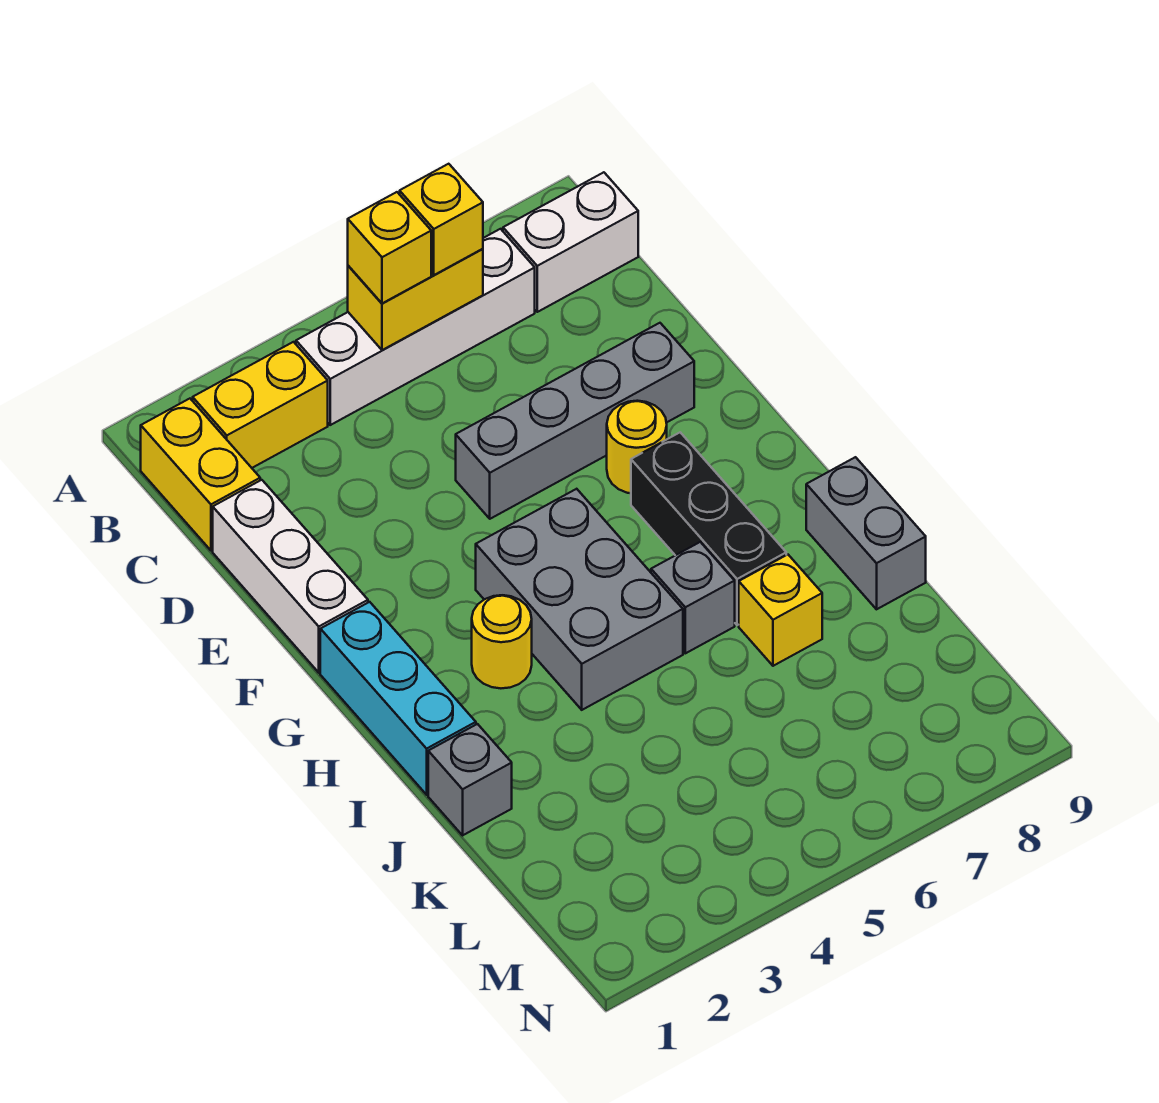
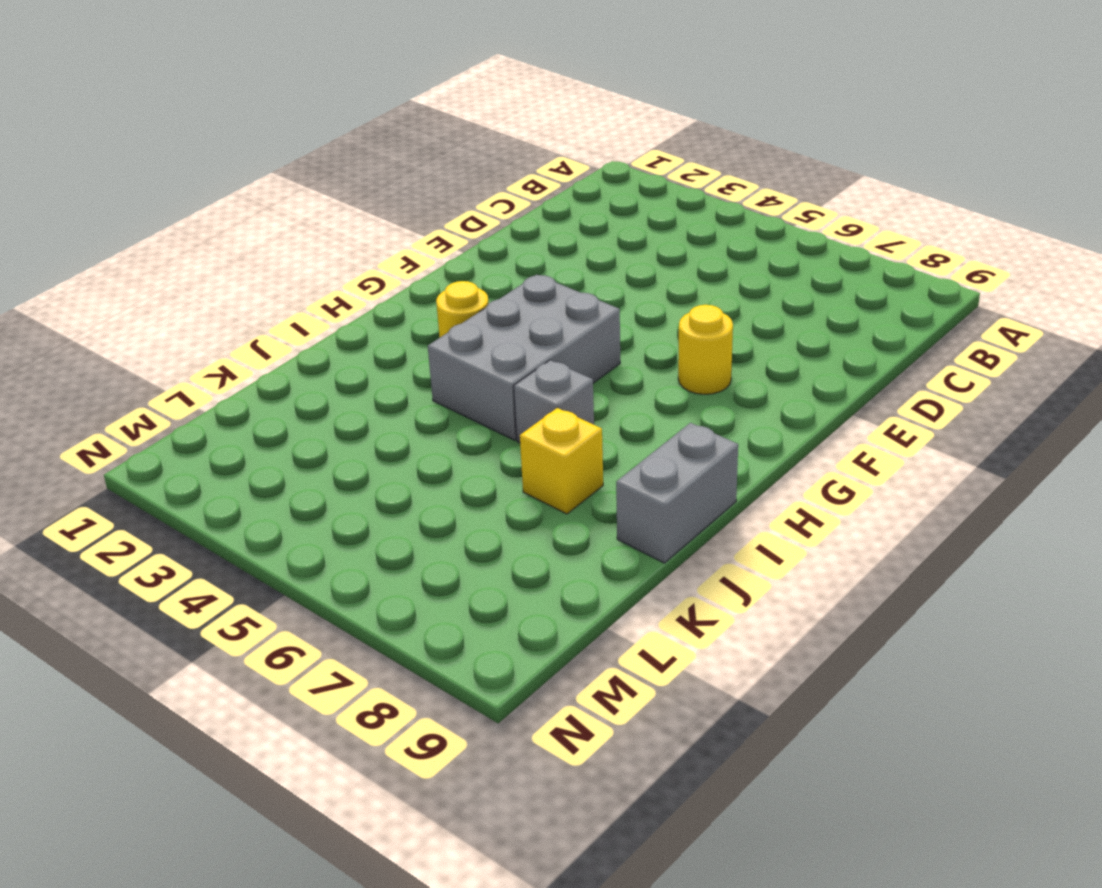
none -> yellow 1x2 brick [141,399,260,551]
none -> yellow 1x2 brick [193,342,328,468]
none -> white 1x4 brick [296,229,535,425]

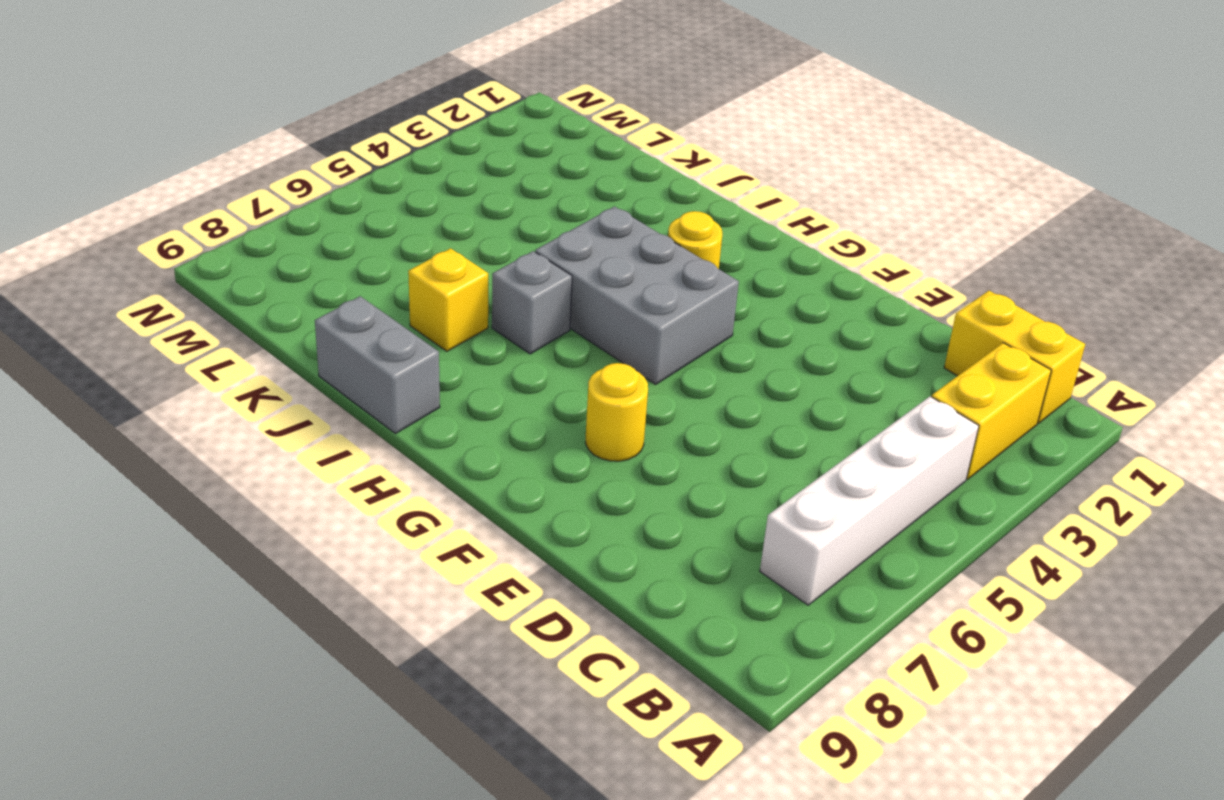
none -> white 1x2 brick [503,172,638,312]
none -> white 1x3 brick [213,480,368,673]
none -> grey 1x4 brick [456,323,694,519]

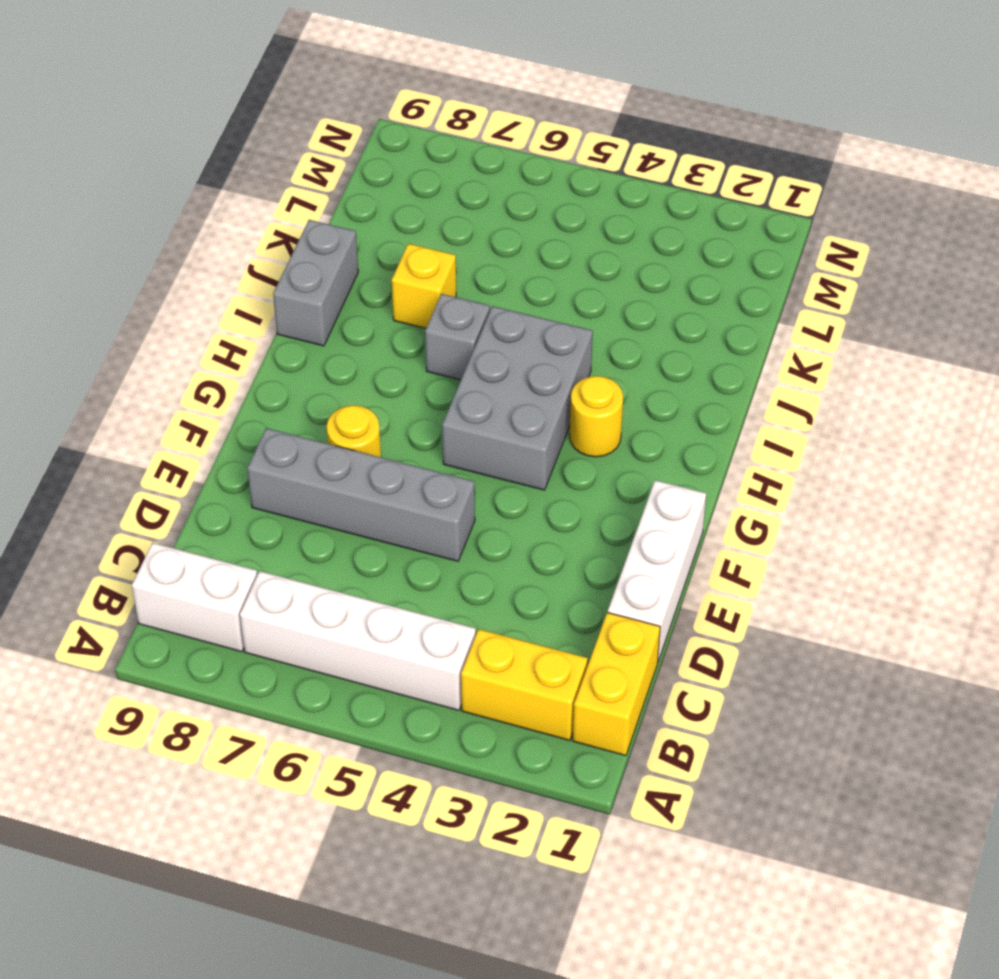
none -> cyan 1x3 brick [320,602,476,795]
none -> black 1x3 brick [631,432,786,625]
none -> grey 1x1 brick [428,724,512,835]

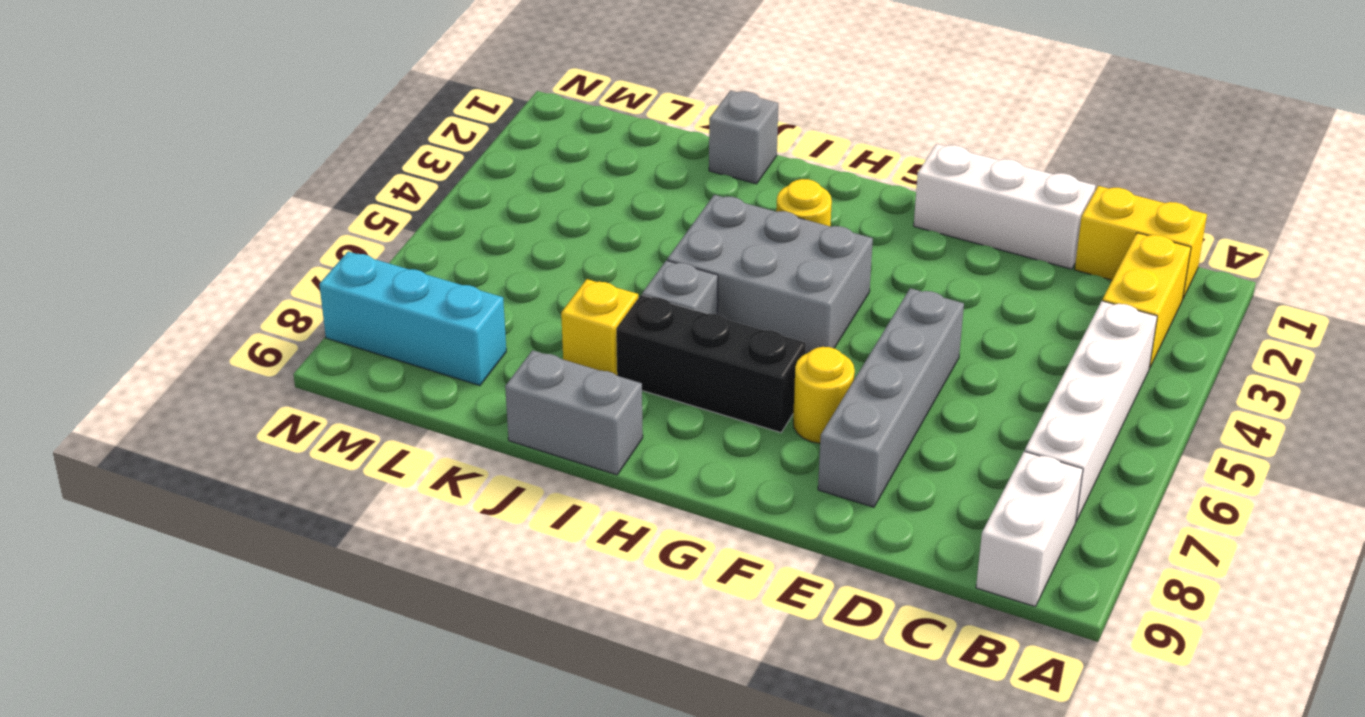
cyan 1x3 brick [319,251,506,386] -> cyan 1x3 brick moved to [320,602,476,795]
none -> yellow 1x2 brick [348,249,483,350]
none -> yellow 1x1 brick [348,192,431,303]
none -> yellow 1x1 brick [400,164,483,275]

